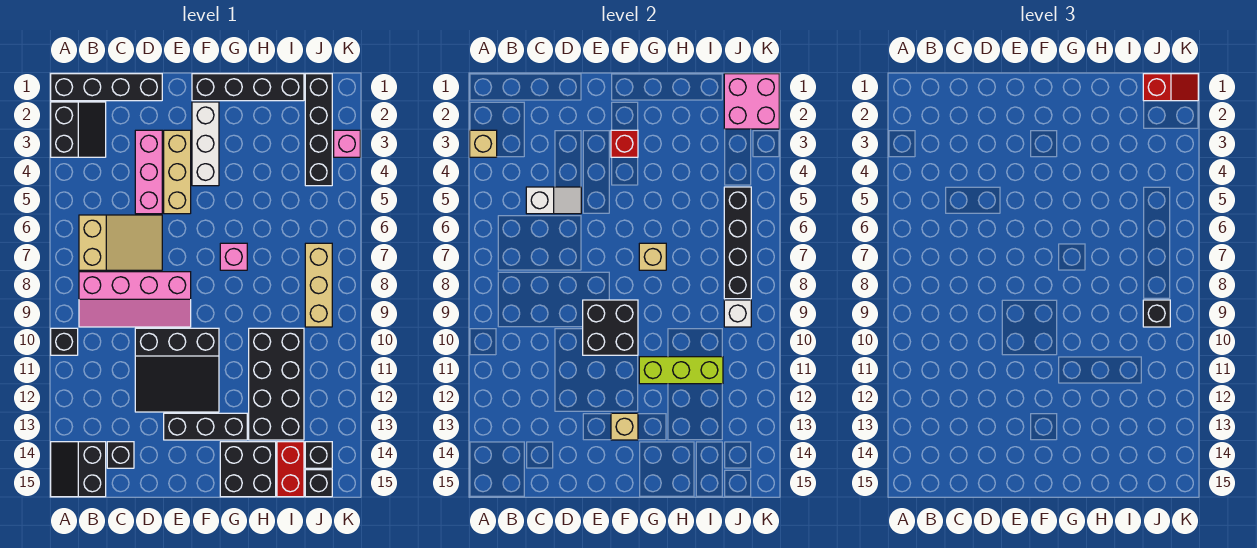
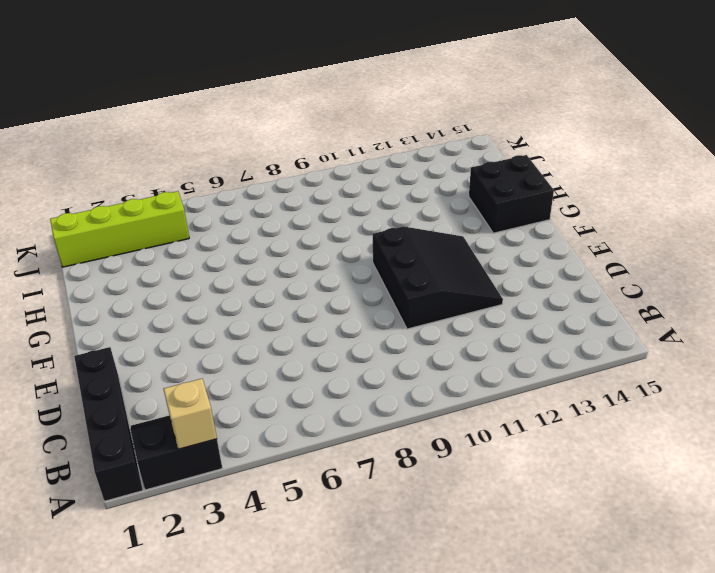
lime 1x4 brick [50,191,189,267] -> black 1x4 brick [305,74,332,186]
none -> black 1x1 brick [51,328,78,355]
none -> black 2x2 slope [51,442,106,497]
none -> tan 2x3 slope [79,215,162,270]
none -> pink 2x4 slope [79,272,191,327]

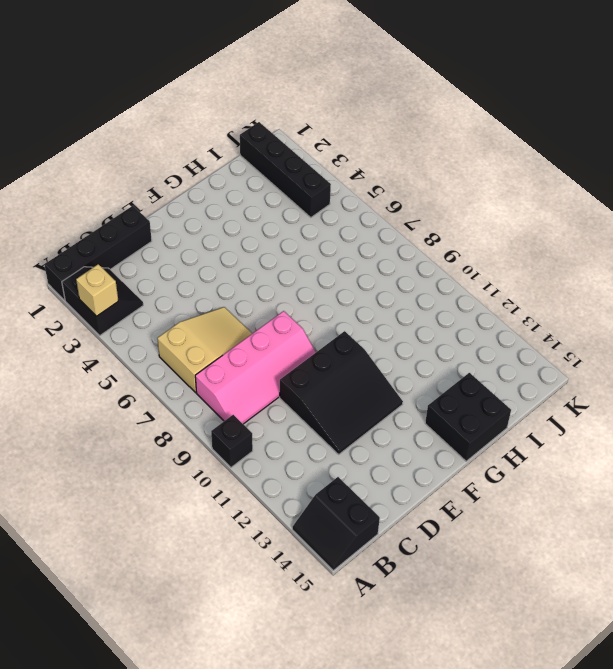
none -> black 1x1 brick [107,442,134,468]
none -> pink 1x3 brick [135,130,162,214]
none -> tan 1x3 brick [164,130,191,214]
none -> black 1x3 brick [164,413,247,440]

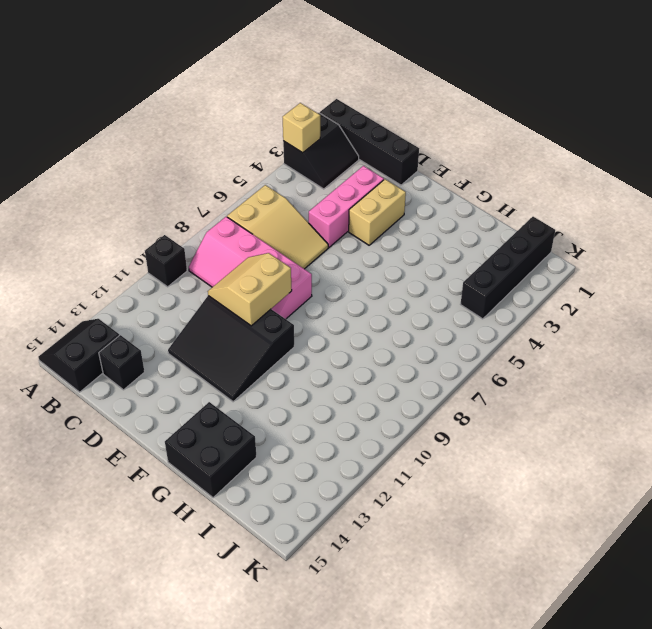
tan 2x2 slope [208,253,292,326] -> black 2x2 brick [583,300,638,355]
tan 1x2 brick [349,179,406,245] -> tan 1x3 brick [164,130,191,214]
none -> black 1x3 brick [164,413,247,440]
none -> black 1x4 brick [192,74,304,101]
none -> white 1x3 brick [192,102,219,186]
none -> pink 1x1 brick [220,243,247,270]

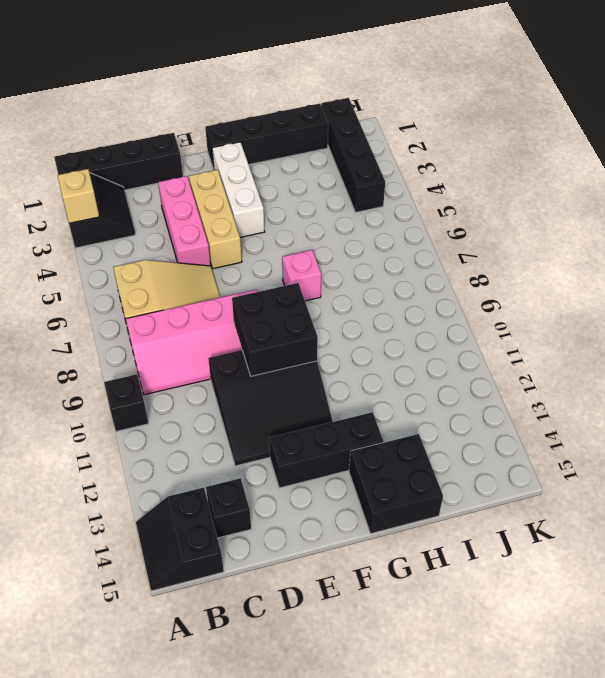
none -> black 2x4 brick [249,328,304,440]
none -> red 1x2 brick [277,442,304,497]
none -> tan 1x3 brick [305,243,332,327]
none -> black 1x1 brick [305,442,332,468]

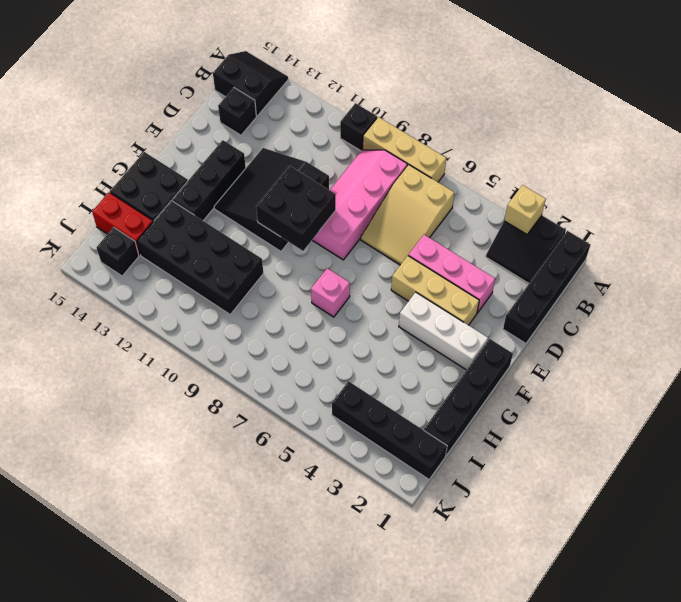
tan 1x3 brick [363,117,446,182] -> tan 1x3 brick moved to [305,243,332,327]
none -> black 1x1 brick [305,470,332,497]
none -> pink 1x1 brick [334,130,360,157]
none -> white 1x2 slope [526,187,581,214]
none -> red 1x1 brick [611,130,638,157]

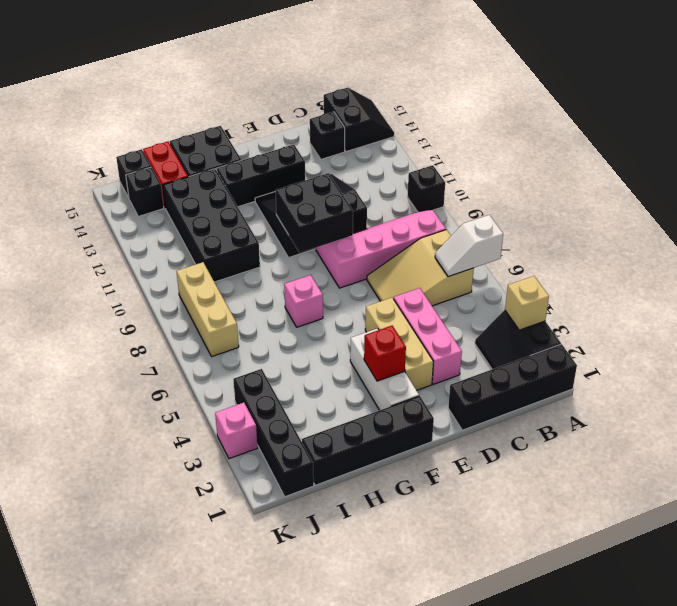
white 1x2 slope [435,215,503,277] -> white 1x2 slope moved to [526,187,581,214]
none -> tan 1x1 brick [611,413,638,440]
none -> tan 1x1 brick [639,243,666,270]
none -> lime 1x3 brick [639,357,723,384]
none -> pink 2x2 brick [724,74,779,129]

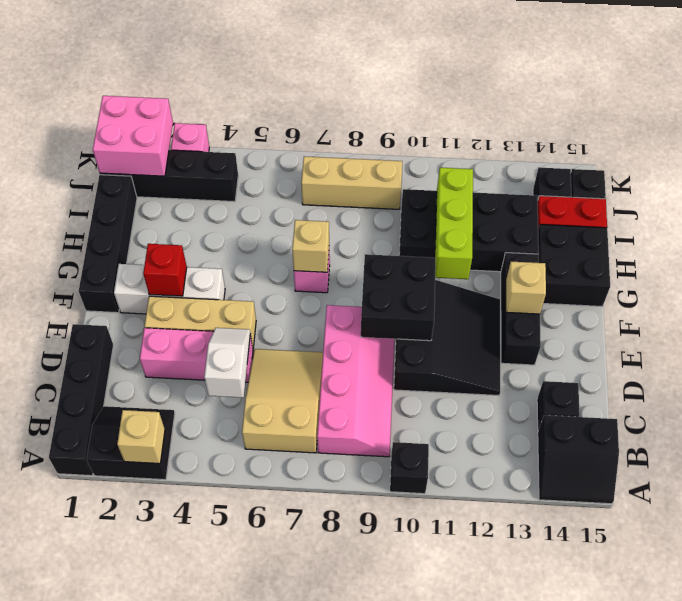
none -> black 1x4 brick [724,187,751,299]
none -> white 1x1 brick [724,300,751,327]
none -> red 1x2 slope [1143,74,1198,101]
none -> black 1x1 brick [1143,300,1170,327]

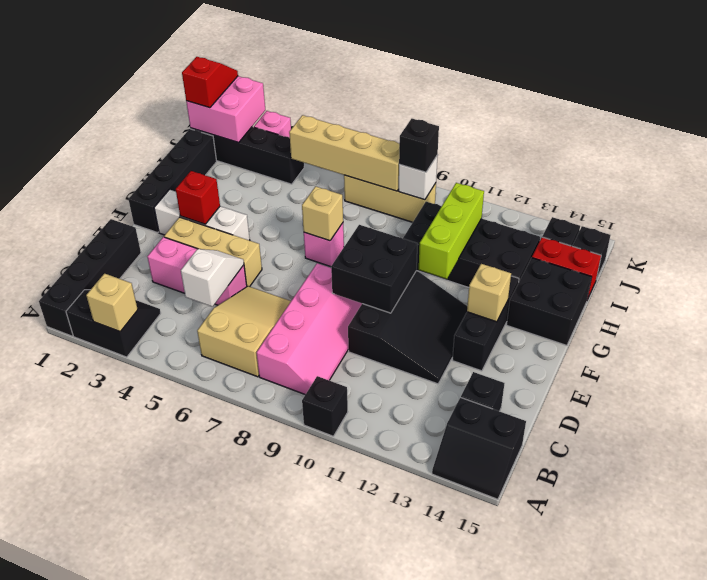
tan 1x4 brick [289,115,399,191] -> black 1x4 brick [724,187,751,299]

